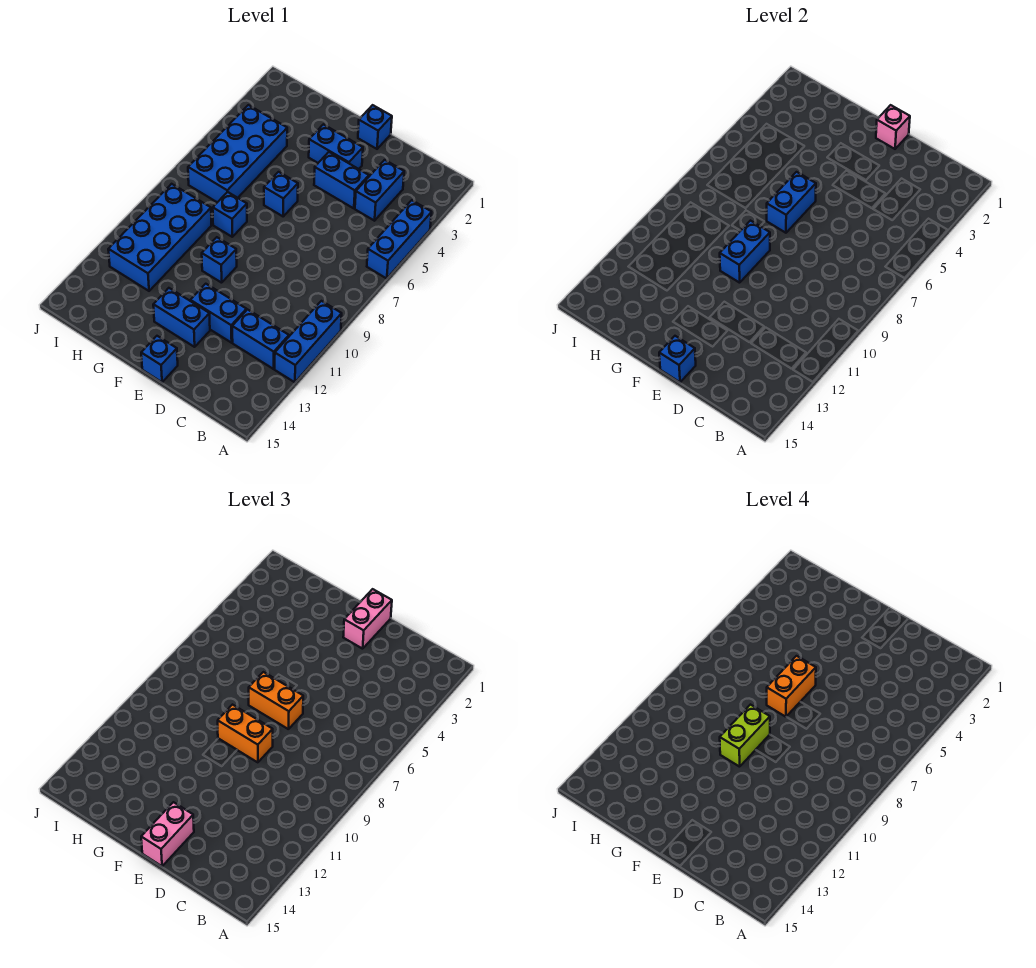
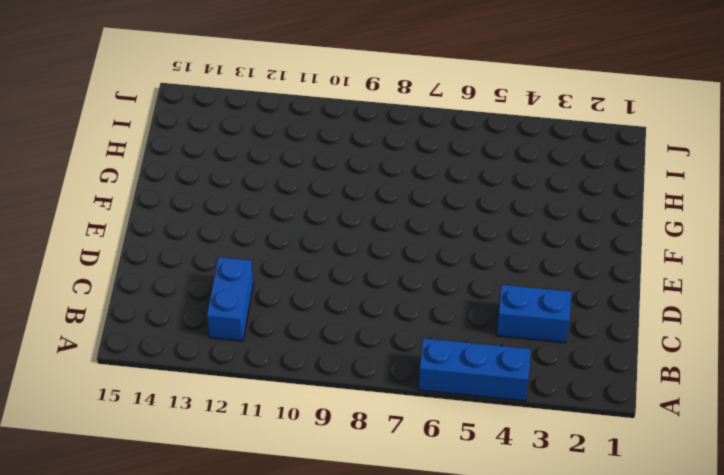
none -> blue 1x3 brick [275,301,342,382]
none -> blue 1x2 brick [314,152,369,208]
none -> blue 1x2 brick [190,284,247,343]

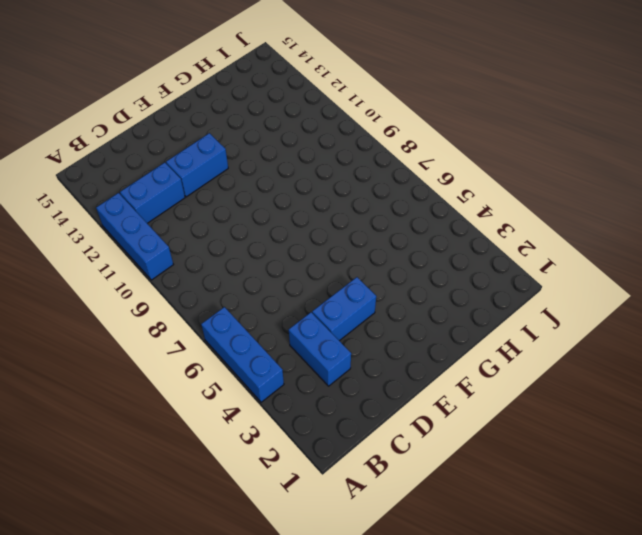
none -> blue 1x1 brick [358,105,392,149]
none -> blue 1x2 brick [309,124,363,169]
none -> blue 1x2 brick [153,288,210,347]

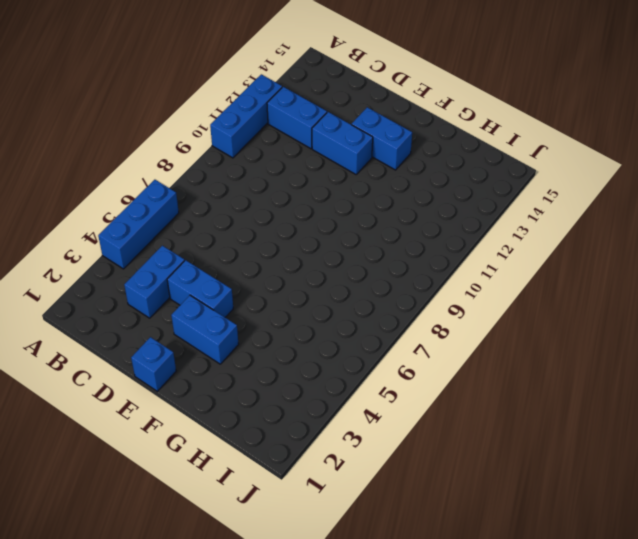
none -> blue 1x1 brick [141,336,178,382]
none -> blue 1x1 brick [264,172,298,216]
none -> blue 1x1 brick [202,237,237,283]

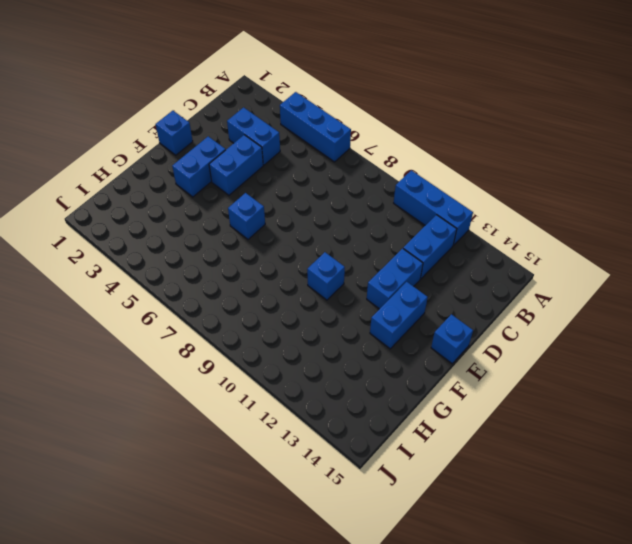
none -> blue 1x1 brick [213,192,247,237]
none -> blue 2x4 brick [188,105,287,202]
none -> blue 2x4 brick [108,184,211,291]

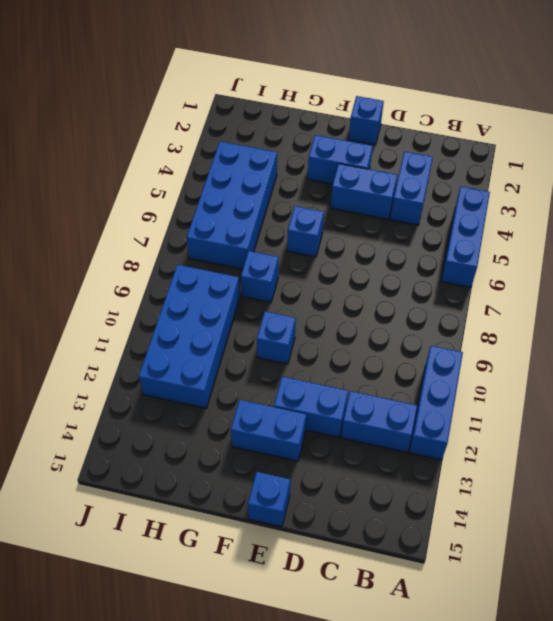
none -> pink 1x1 brick [876,105,910,149]
none -> blue 1x1 brick [659,336,696,382]
none -> blue 1x2 brick [767,172,816,233]

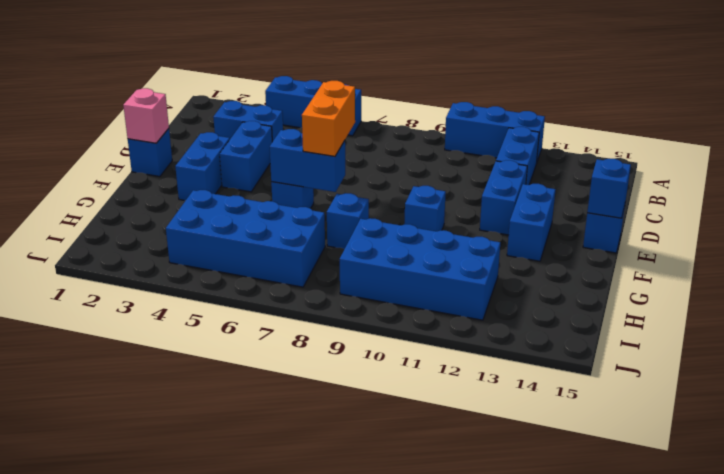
none -> blue 1x2 brick [720,221,770,283]
none -> pink 1x2 brick [343,589,392,649]
none -> orange 1x2 brick [218,705,273,762]

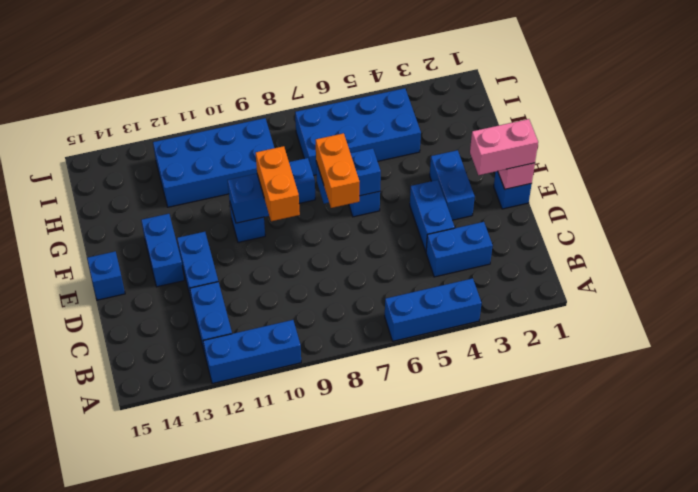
none -> blue 1x1 brick [659,336,696,382]
none -> pink 1x2 brick [141,802,194,866]
none -> orange 1x2 brick [767,656,816,717]

